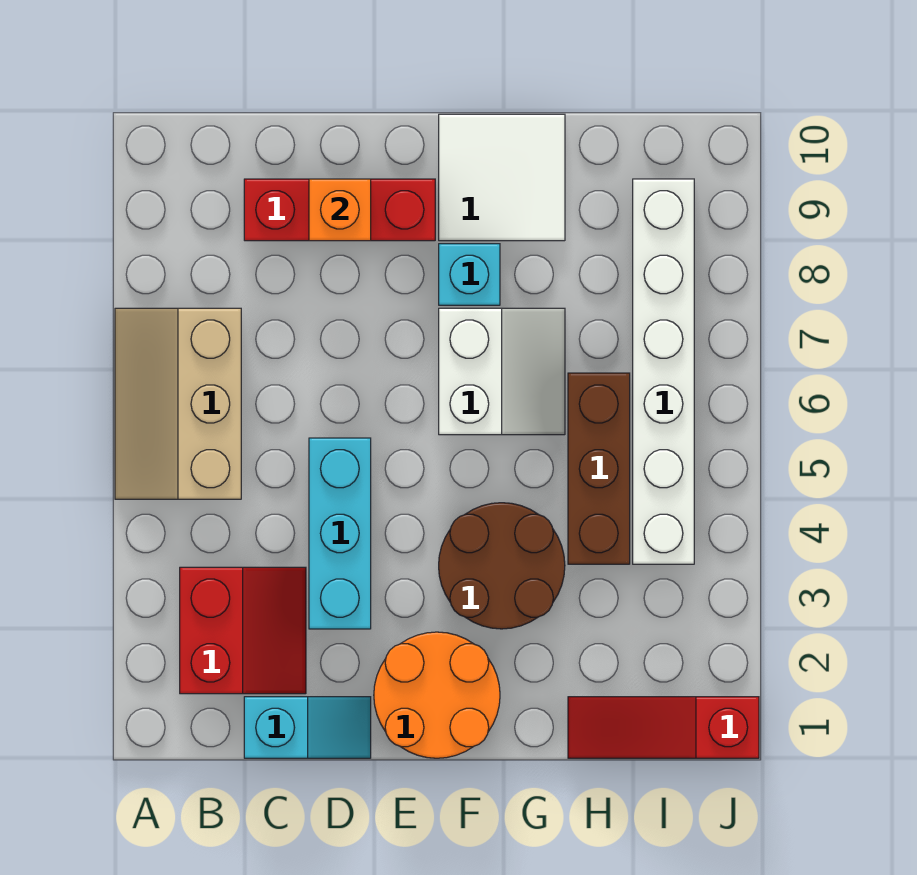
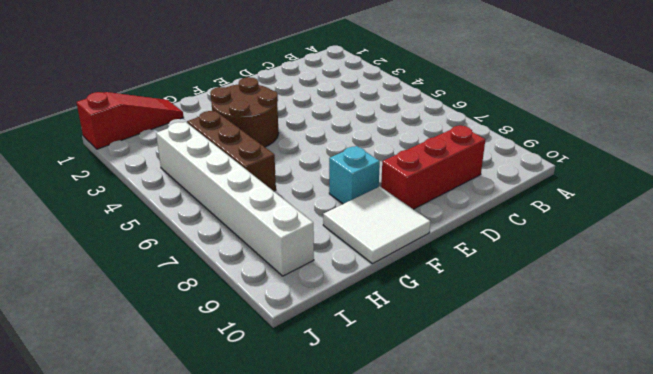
none -> tan 2x3 slope [115,308,241,499]
none -> red 2x2 slope [180,567,306,694]
none -> cyan 1x2 slope [244,697,371,758]

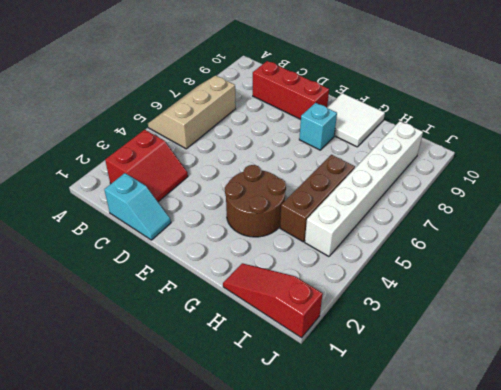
none -> cyan 1x3 brick [309,438,371,629]
none -> orange 2x2 round brick [374,632,500,758]
none -> white 2x2 slope [439,308,565,435]

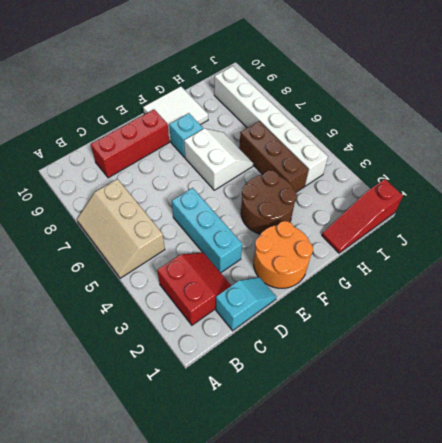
none -> orange 1x1 brick [309,179,371,241]

